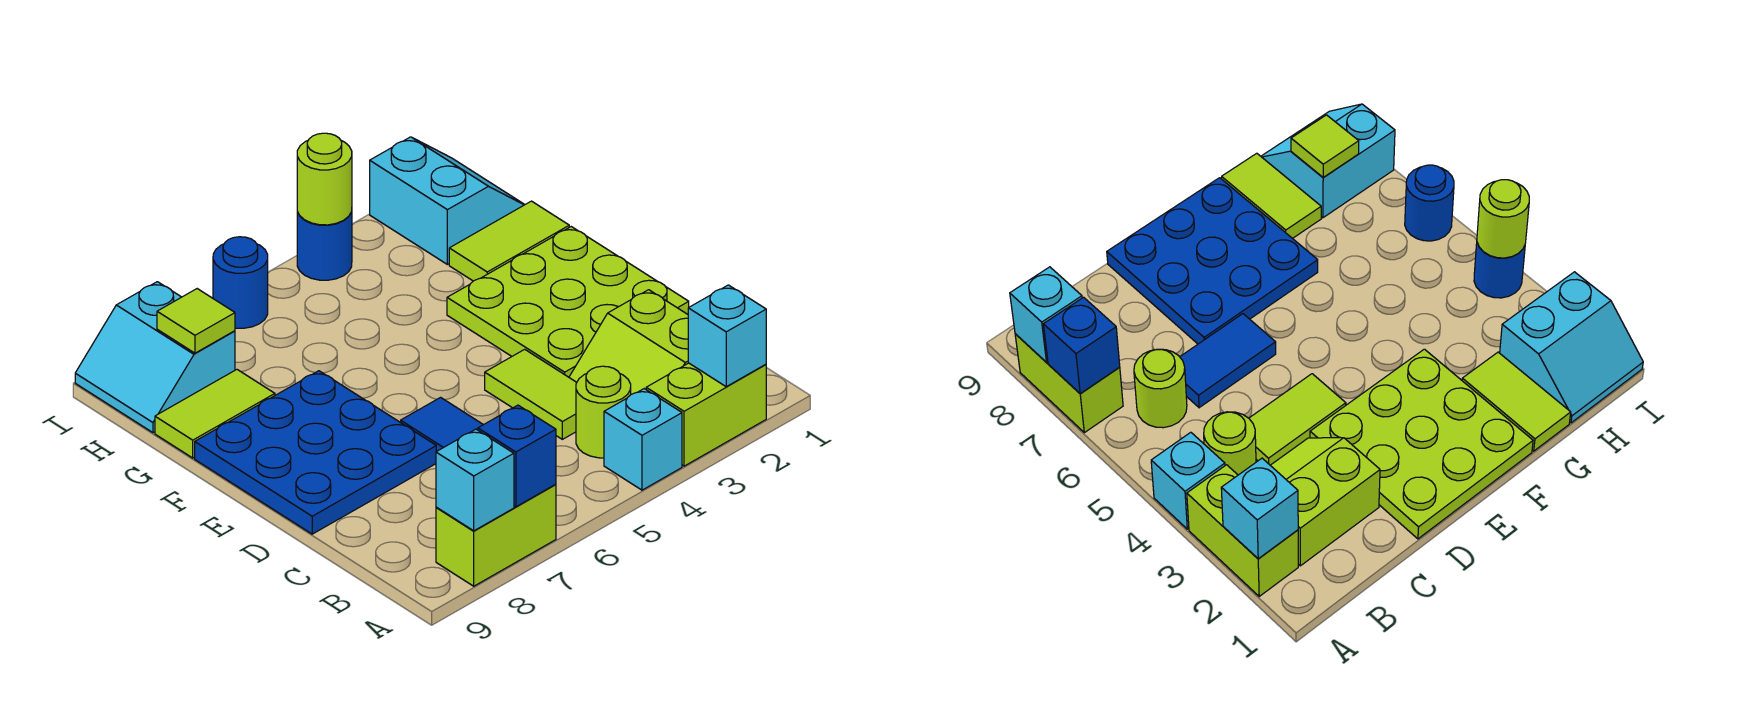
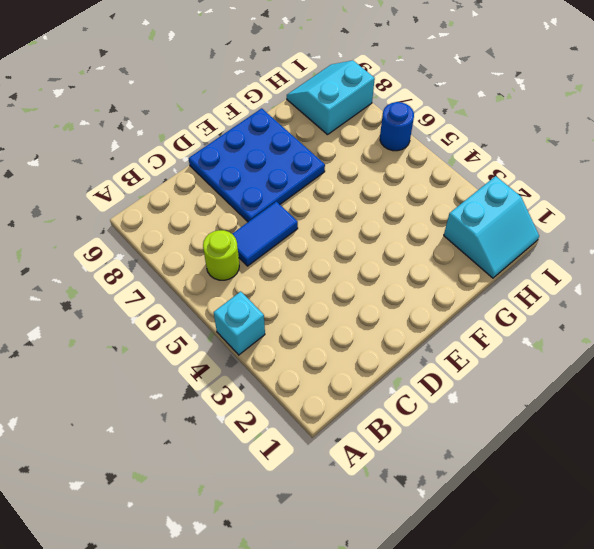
none -> lime 1x2 brick [646,363,766,466]
none -> lime 1x2 brick [436,484,556,586]
none -> lime 2x2 slope [569,290,688,394]

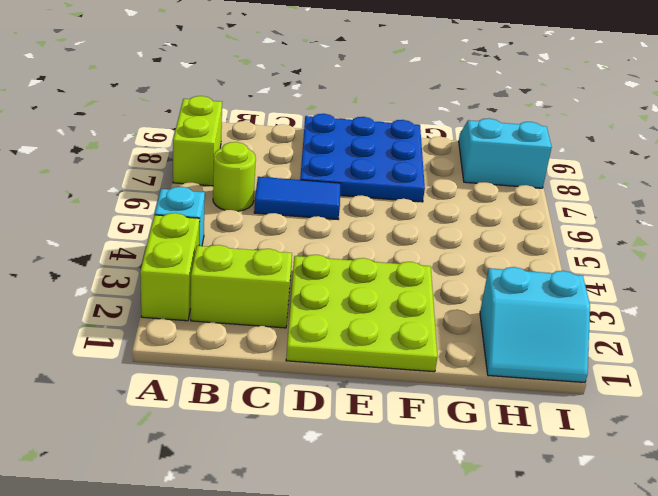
none -> lime 1x1 round brick [576,366,631,458]
none -> lime 1x2 tile [485,349,577,439]
none -> lime 1x2 tile [449,201,569,281]

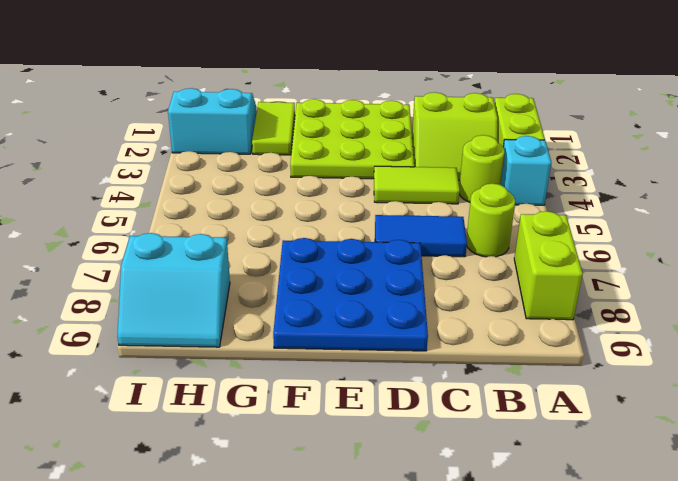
none -> lime 1x2 tile [155,370,275,458]
none -> blue 1x1 round brick [297,212,352,280]
none -> blue 1x1 round brick [213,237,268,328]

